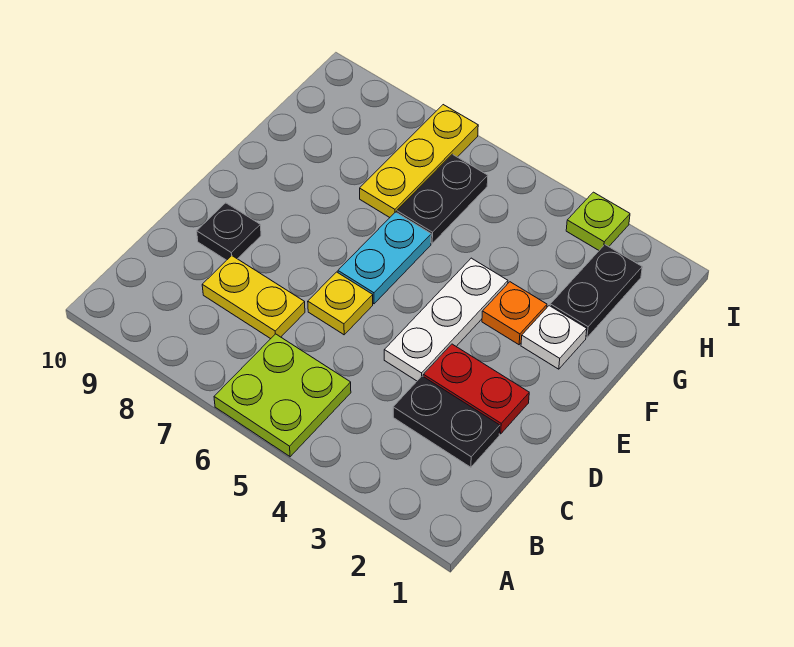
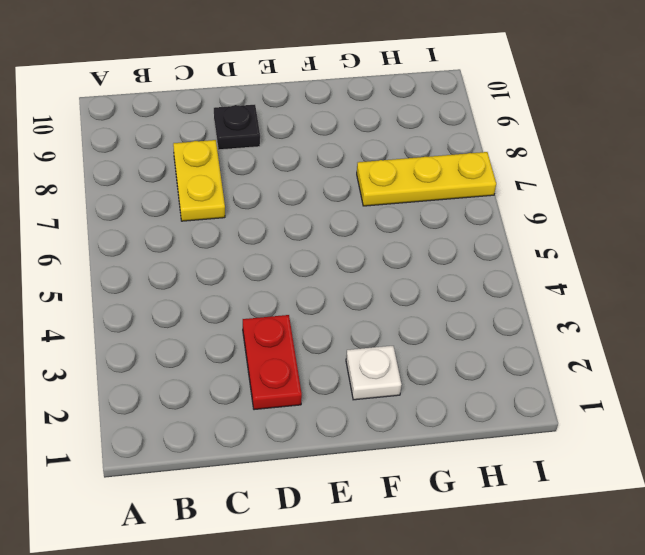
none -> lime 2x2 plate [214,334,351,457]
none -> black 1x2 plate [393,376,500,467]
none -> white 1x3 plate [384,258,508,381]

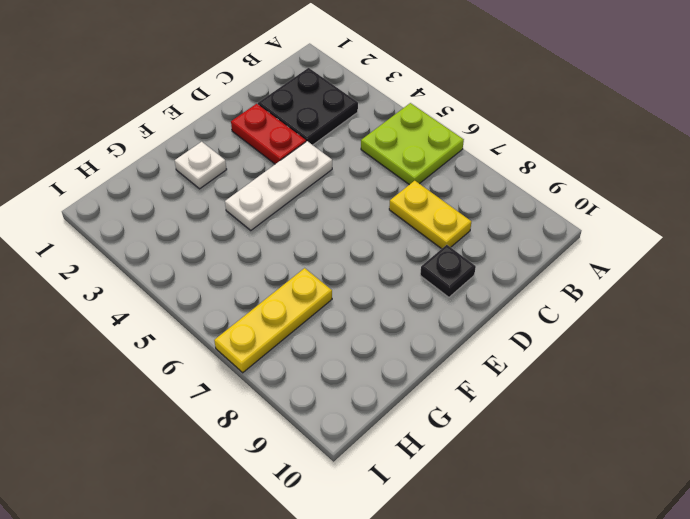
black 2x2 plate [258,68,358,145] -> black 1x2 plate [393,376,500,467]
none -> yellow 1x1 plate [308,272,373,335]
none -> cyan 1x2 plate [338,212,431,304]
none -> orange 1x1 plate [482,282,547,345]

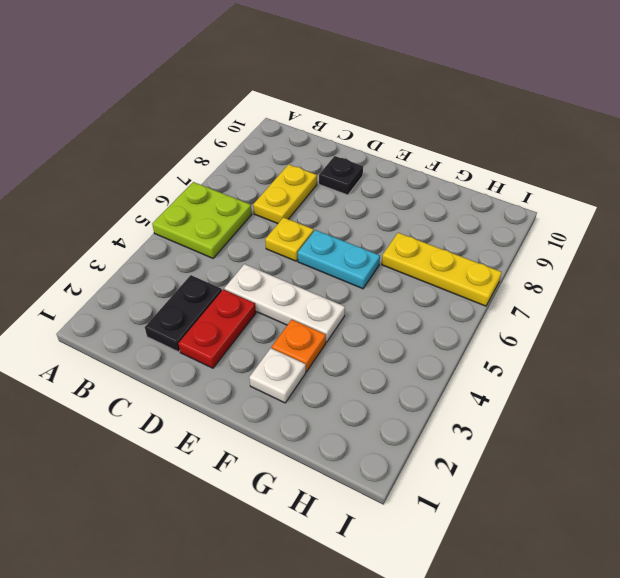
none -> black 1x2 plate [550,245,642,337]
none -> black 1x2 plate [397,154,488,243]
none -> lime 1x1 plate [566,192,630,250]

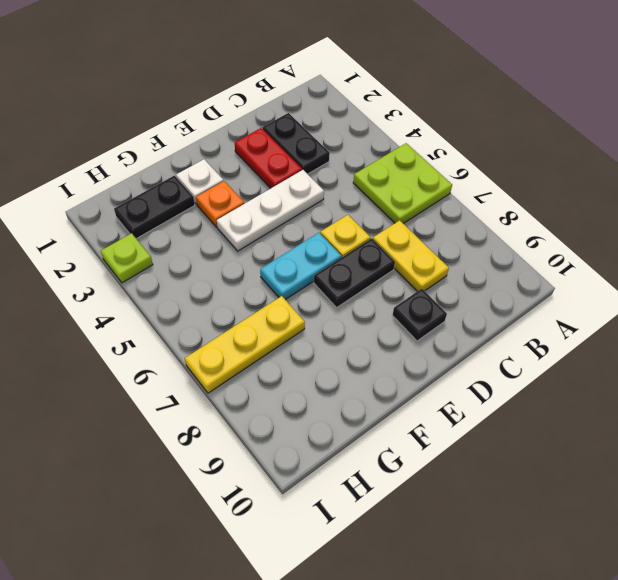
black 1x2 plate [314,238,395,307] -> black 1x2 plate moved to [397,154,488,243]

